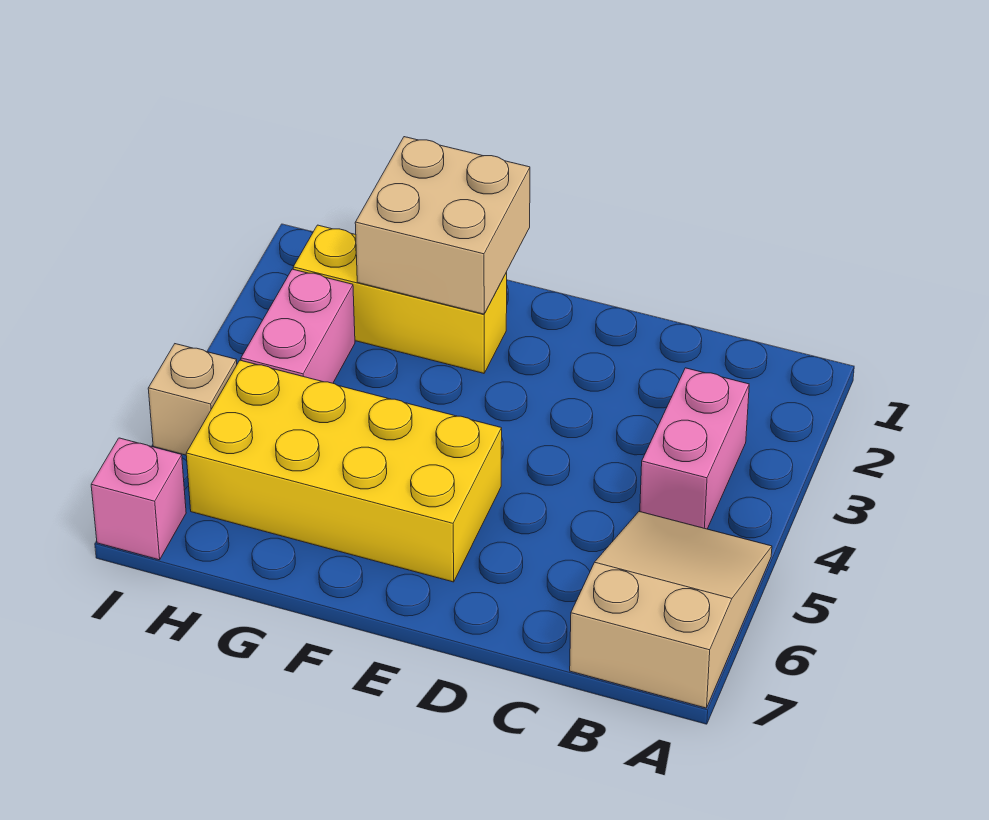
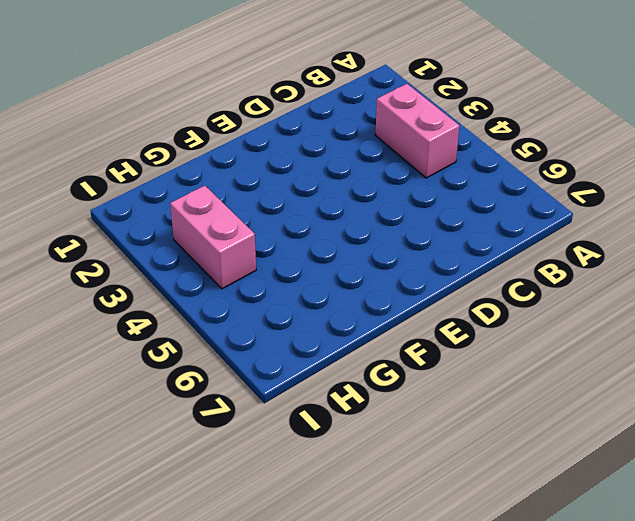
none -> tan 2x3 slope [570,512,772,708]
none -> yellow 2x4 brick [186,360,502,582]

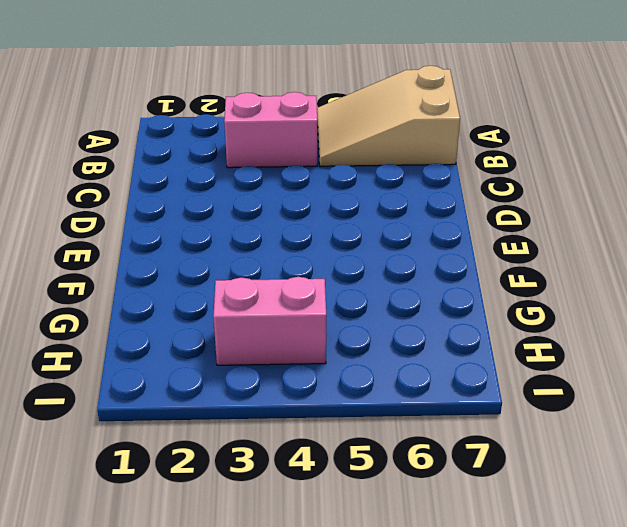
none -> yellow 2x4 brick [186,360,502,582]
none -> yellow 1x3 brick [293,225,507,373]

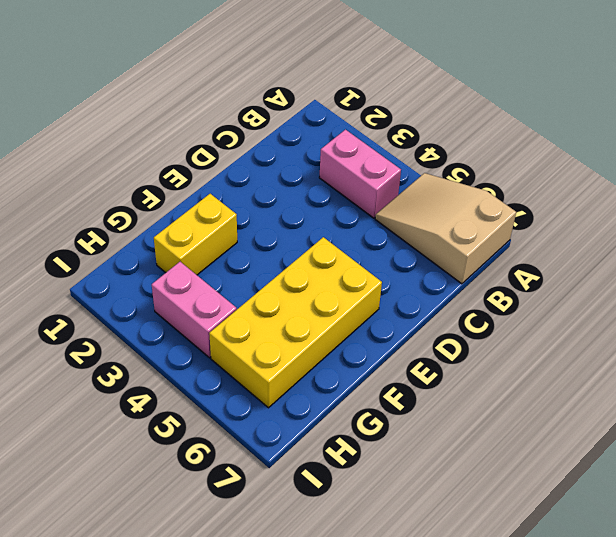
yellow 1x2 brick [154,194,237,275] -> yellow 1x3 brick [293,225,507,373]
none -> tan 1x1 brick [148,344,237,455]
none -> pink 1x1 brick [91,438,186,560]

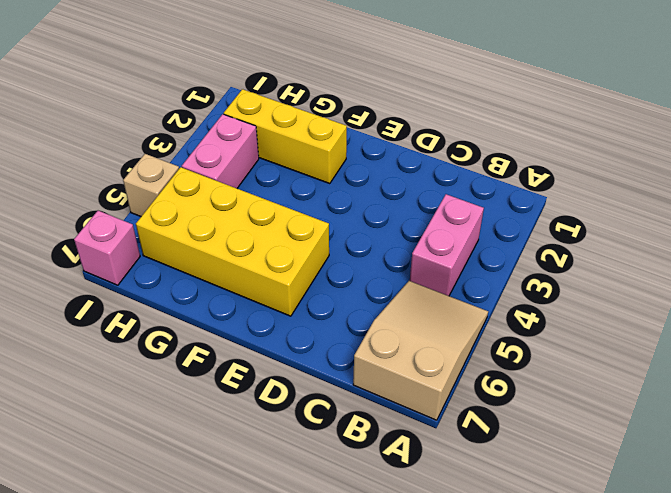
none -> tan 2x2 brick [355,137,530,314]

